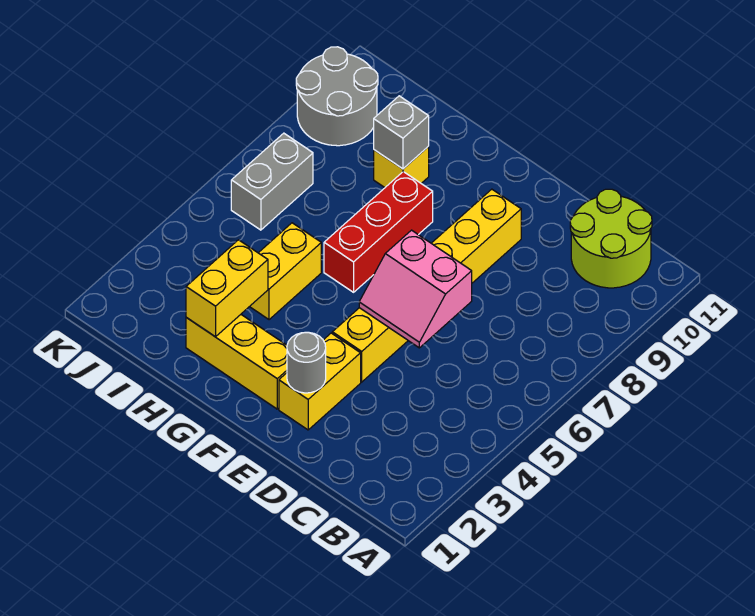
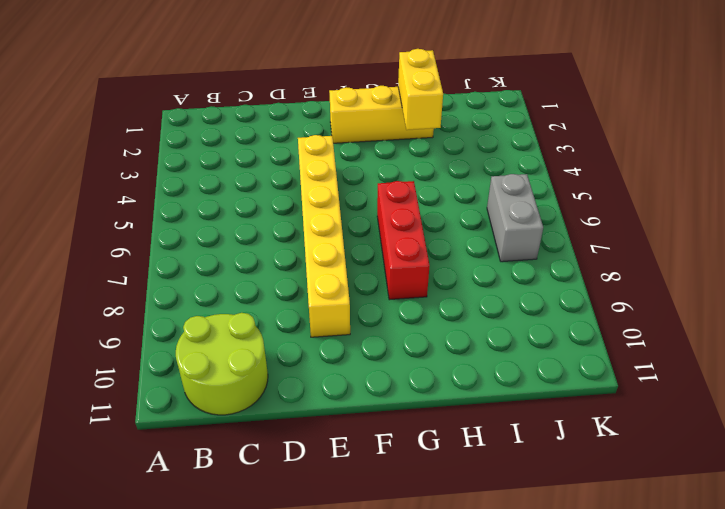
none -> yellow 1x2 brick [279,333,361,430]
none -> yellow 1x2 brick [250,223,321,320]
none -> yellow 1x1 brick [374,147,429,187]

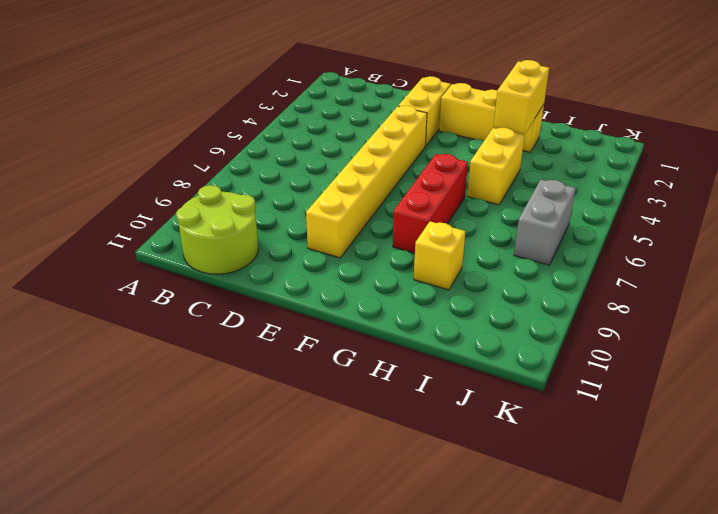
none -> grey 2x2 round brick [296,47,378,146]
none -> pink 2x2 slope [359,230,472,348]
none -> grey 1x1 round brick [287,332,326,393]

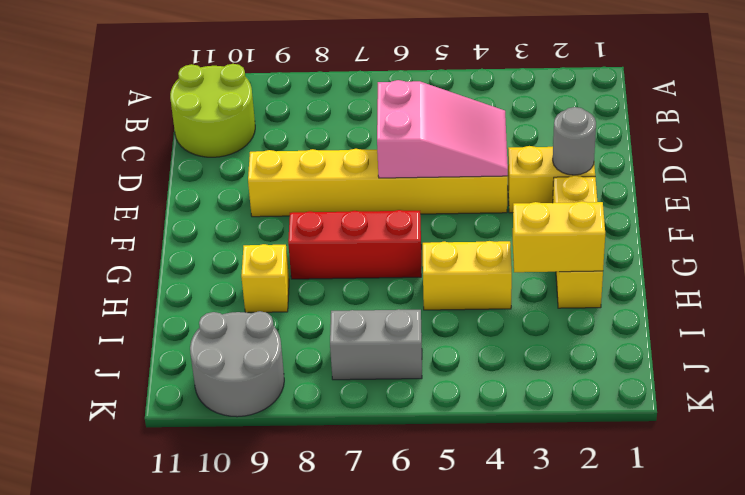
pink 2x3 slope [377,80,508,178] -> pink 2x2 slope [359,230,472,348]
none -> grey 1x1 brick [374,96,429,169]

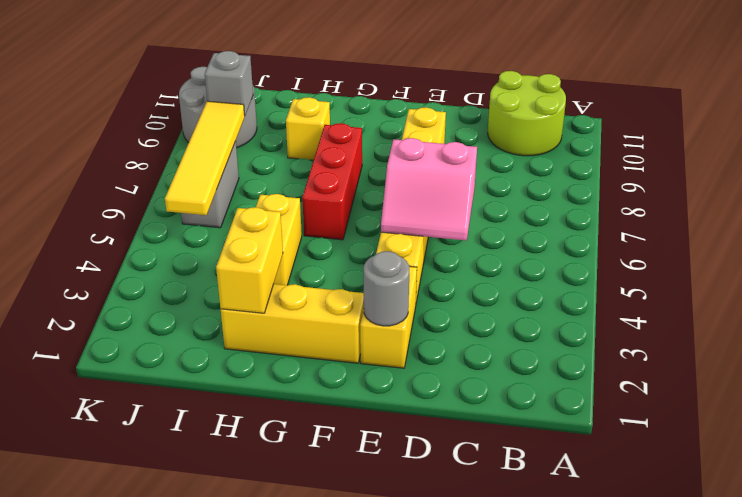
yellow 1x4 tile [165,101,245,215] -> none
grey 1x1 brick [205,51,253,115] -> grey 1x1 brick moved to [374,96,429,169]

